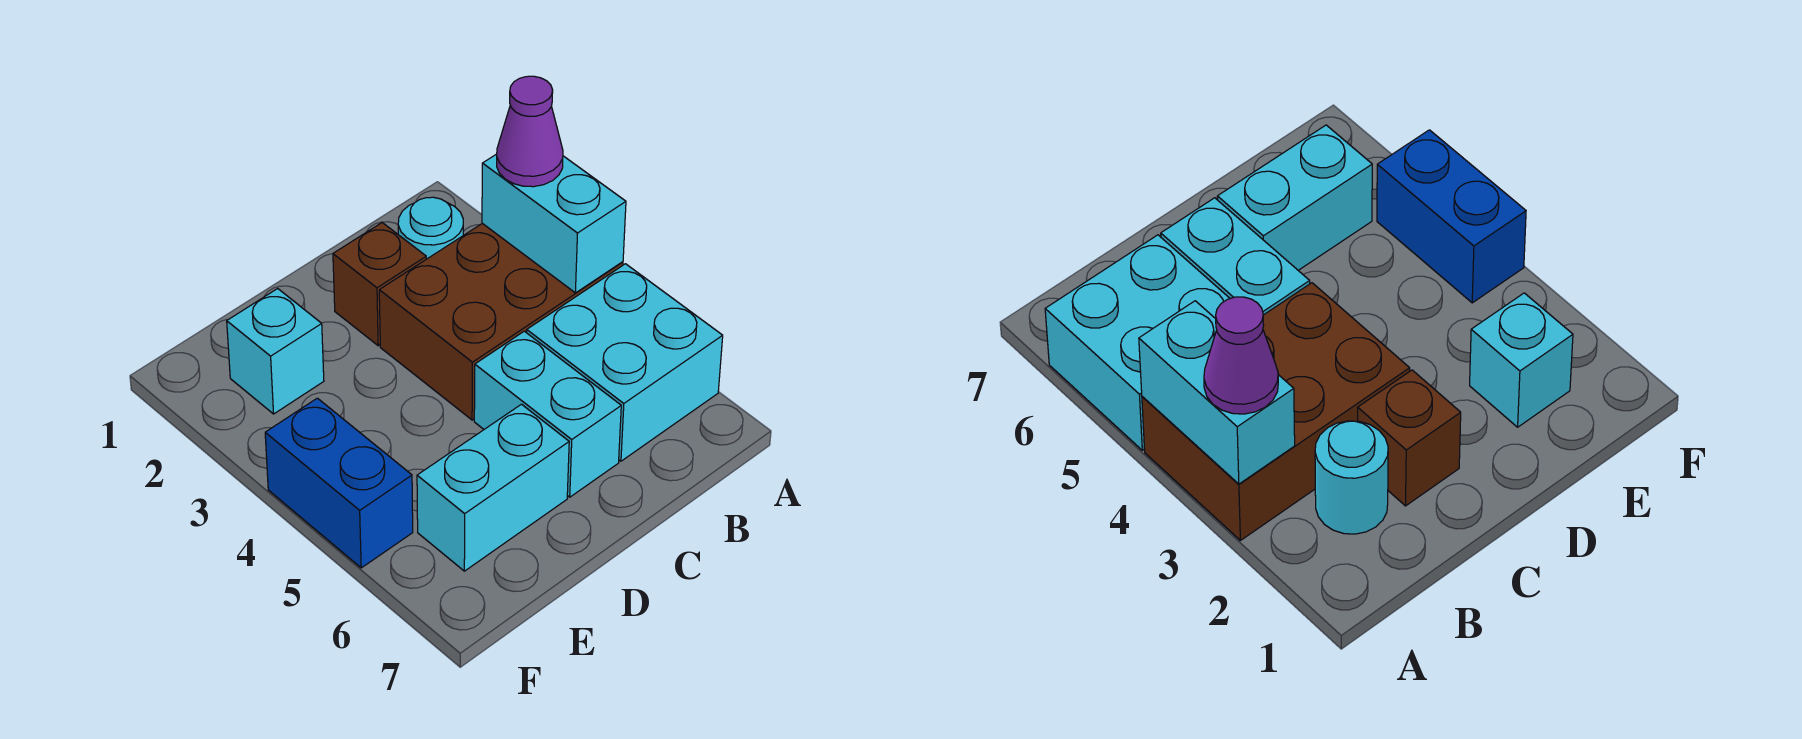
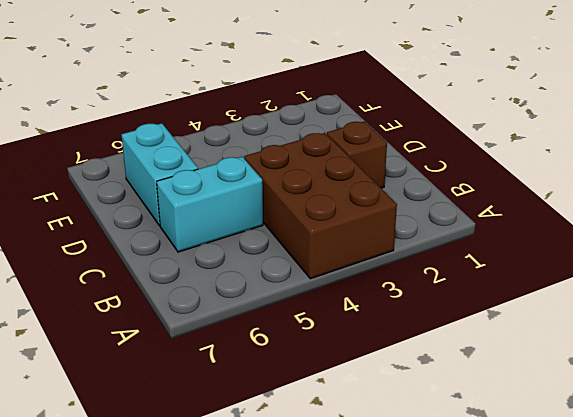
none -> cyan 2x2 brick [527,264,723,461]
none -> cyan 1x1 round brick [398,197,463,259]

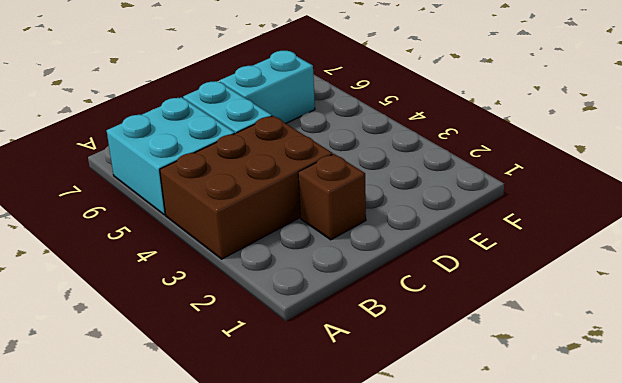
none -> cyan 1x1 round brick [398,197,463,259]
none -> cyan 1x1 brick [227,289,324,414]

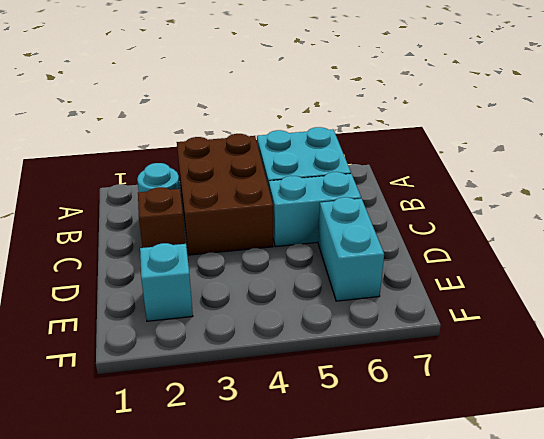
none -> blue 1x2 brick [265,398,413,568]
none -> cyan 1x2 brick [482,154,626,293]

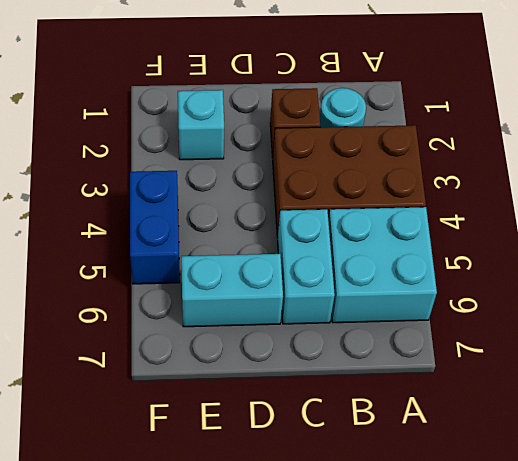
none -> cyan 1x2 brick [482,154,626,293]
none -> purple 1x1 cone [497,76,563,187]

